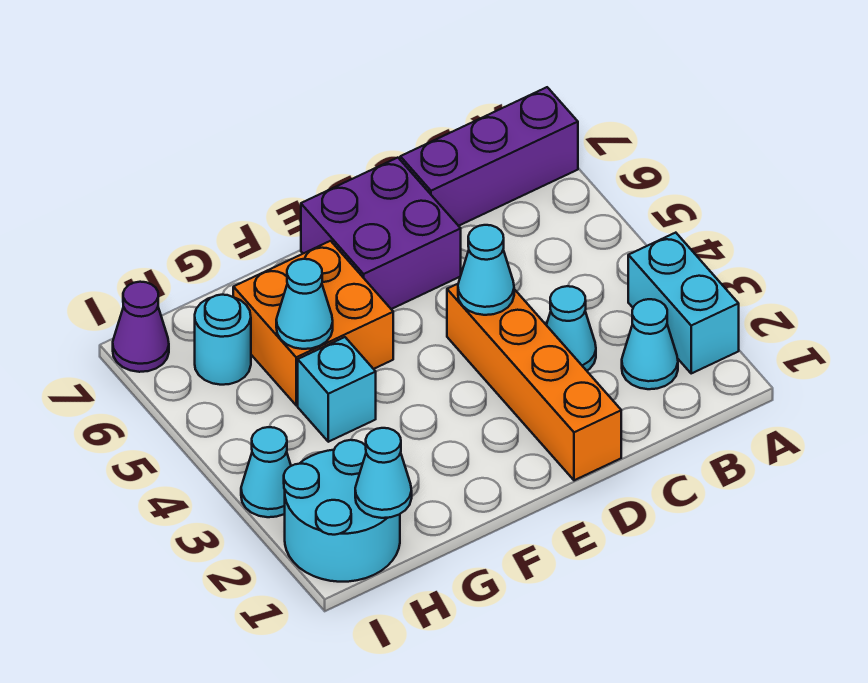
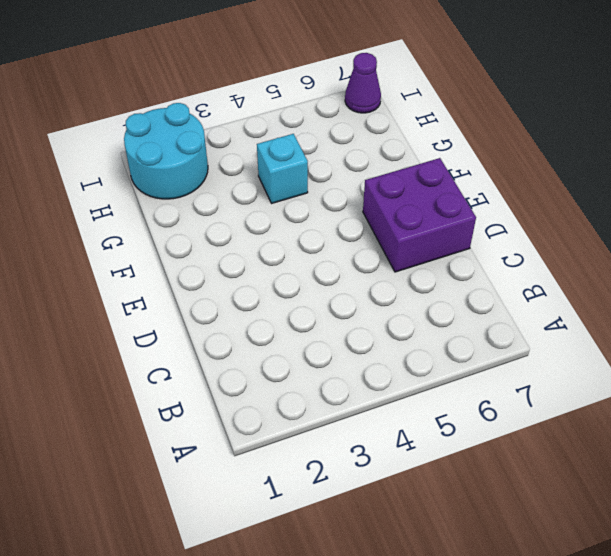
none -> cyan 1x2 brick [628,233,739,373]
none -> purple 1x3 brick [400,87,578,226]
none -> cyan 1x1 cone [622,299,678,389]

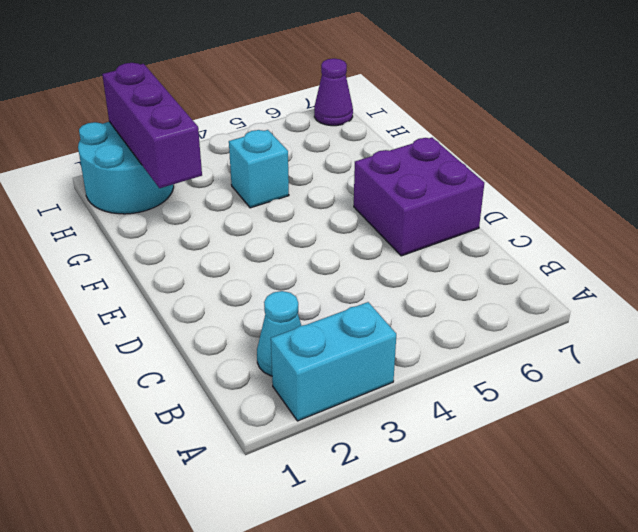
purple 1x3 brick [102,63,202,188] -> purple 1x3 brick moved to [400,87,578,226]
none -> cyan 1x1 cone [547,286,596,371]
none -> orange 1x4 brick [447,284,621,480]
none -> orange 2x2 brick [233,241,393,405]

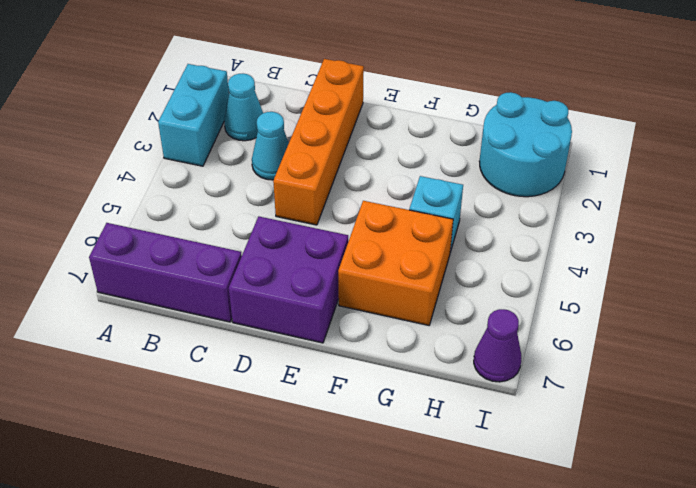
none -> cyan 1x1 round brick [195,295,251,385]
none -> cyan 1x1 cone [241,427,291,517]
none -> cyan 1x1 cone [458,225,514,315]

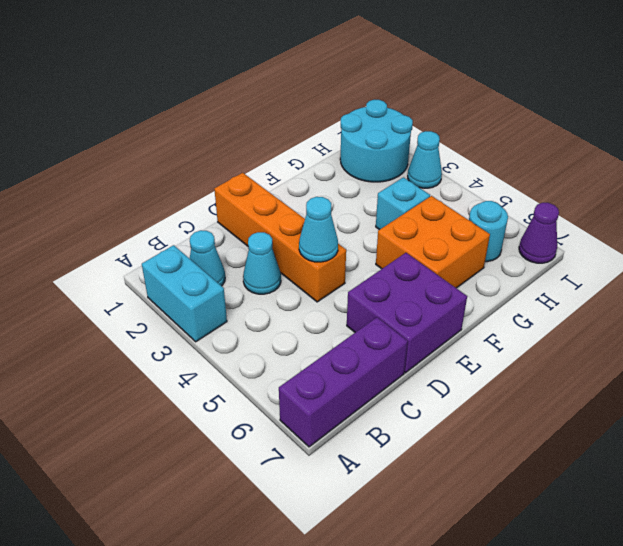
none -> cyan 1x1 cone [276,259,333,349]
none -> cyan 1x1 cone [355,428,412,518]

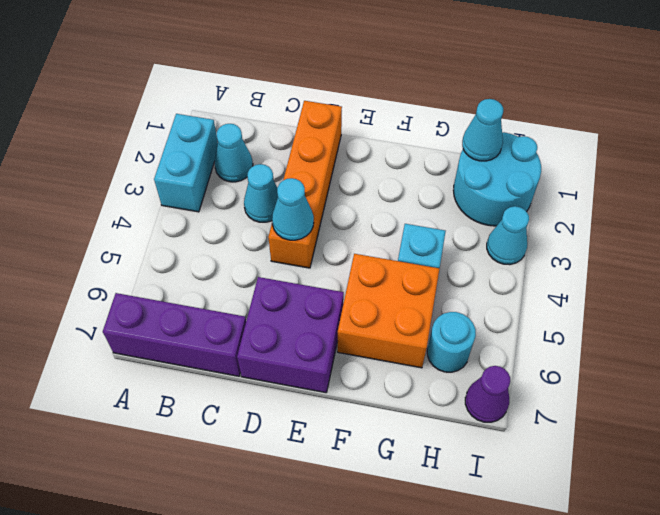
none -> cyan 1x1 cone [276,259,333,349]

